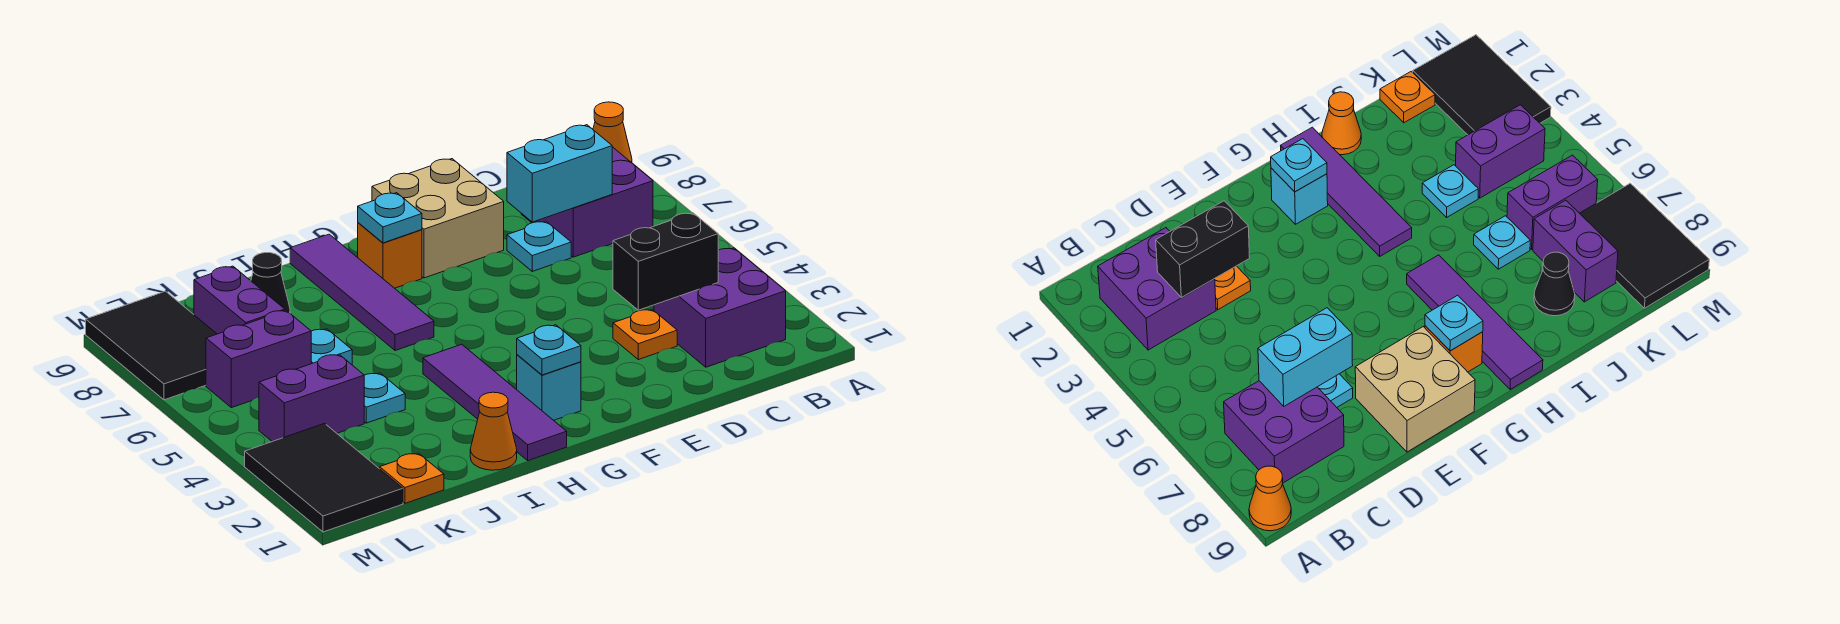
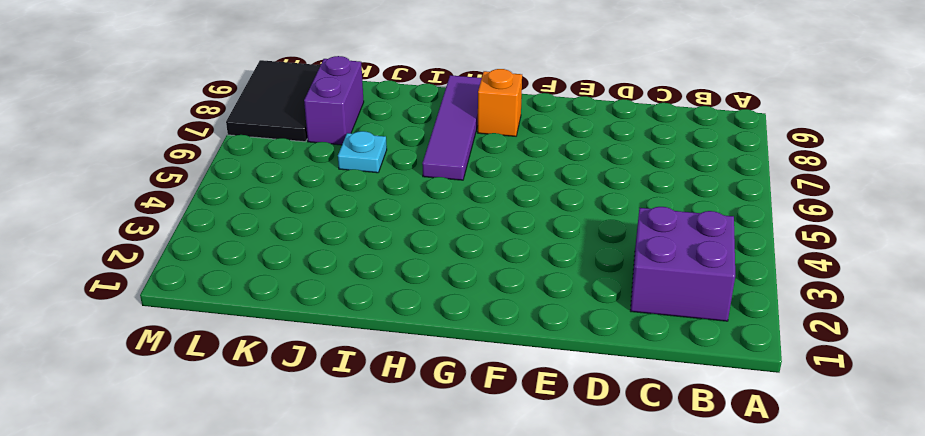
none -> orange 1x1 cone [593,102,632,163]
none -> purple 2x2 brick [521,147,653,257]
none -> orange 1x1 plate [613,309,677,360]

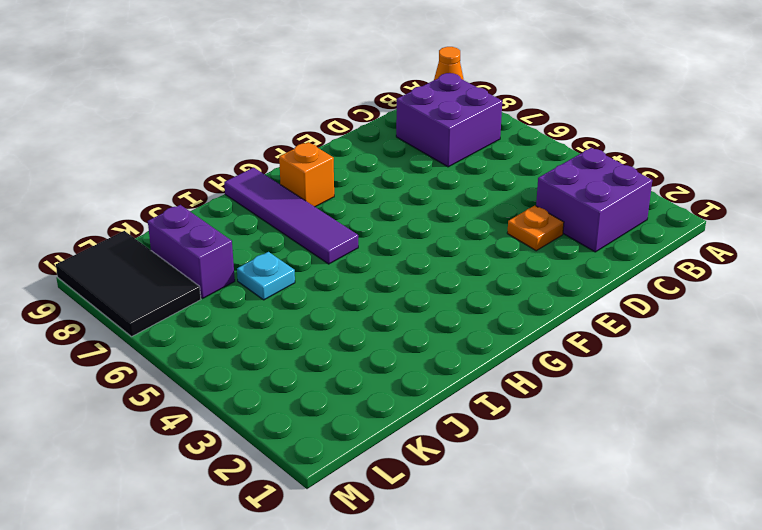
none -> cyan 1x1 plate [507,221,571,271]
none -> tan 2x2 brick [372,159,504,278]
none -> cyan 1x1 brick [517,355,581,420]

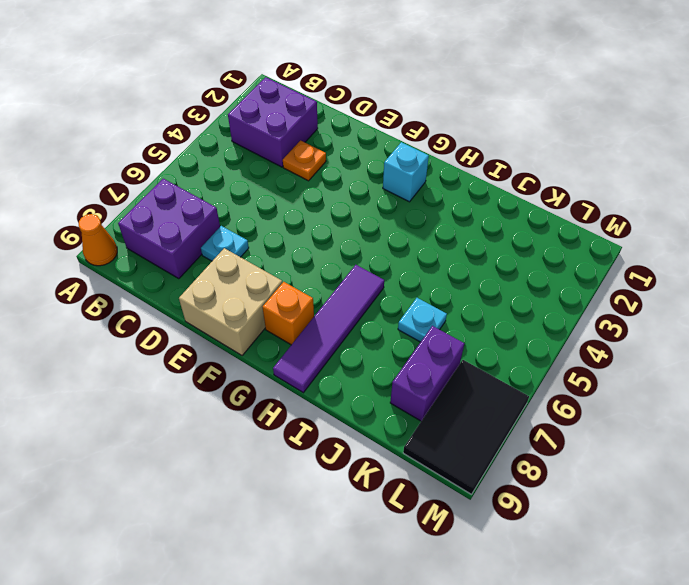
none -> purple 1x4 tile [423,344,567,461]
none -> orange 1x1 cone [470,392,517,470]
none -> cyan 1x1 plate [364,373,405,423]

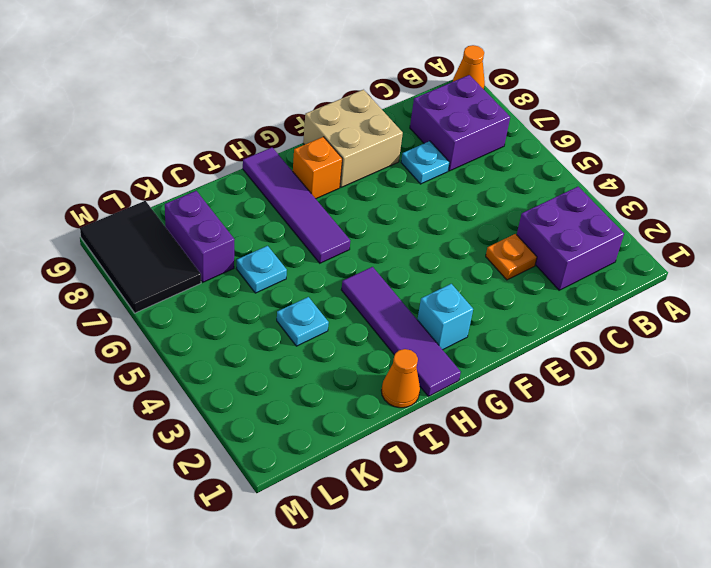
none -> black 1x1 cone [251,253,290,313]
none -> orange 1x1 plate [380,453,444,503]
none -> purple 1x2 brick [259,354,364,442]

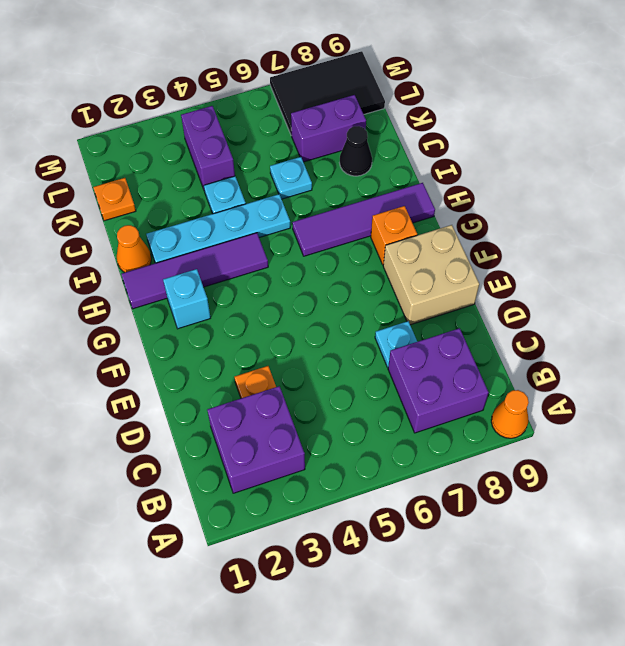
cyan 1x4 plate [146,194,290,263] -> none
none -> purple 1x2 brick [206,310,311,408]
none -> black 2x3 tile [245,424,403,532]
none -> black 1x2 brick [613,213,718,310]

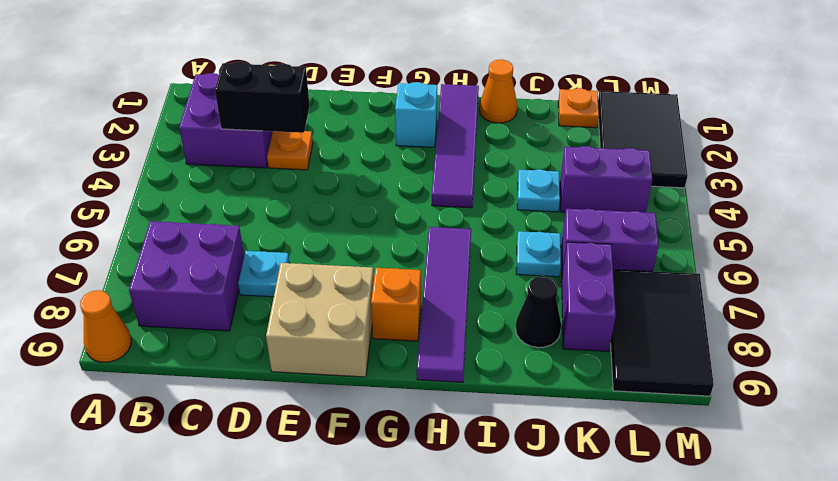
none -> cyan 1x2 brick [507,125,612,222]
none -> cyan 1x1 plate [517,325,581,375]
none -> cyan 1x1 plate [358,193,422,243]

